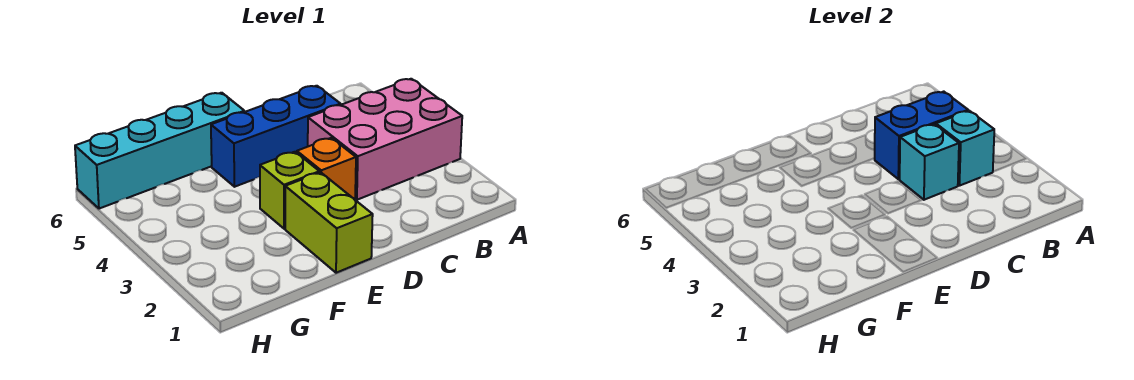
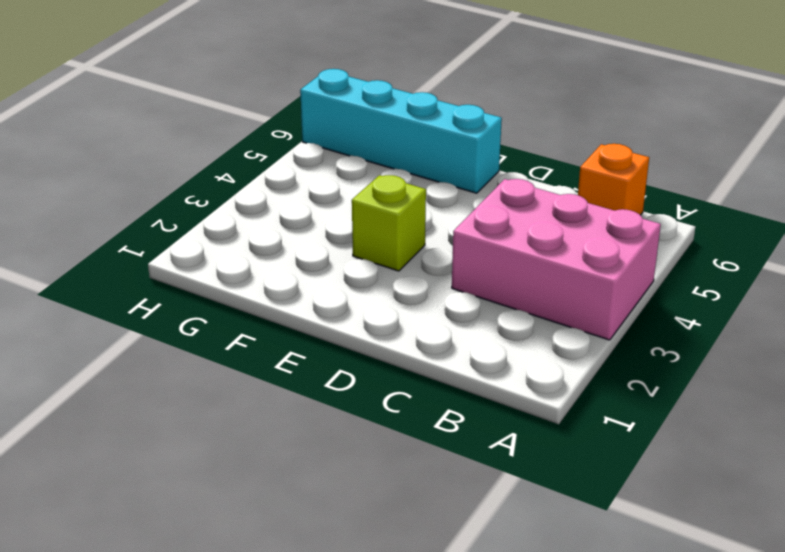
orange 1x1 brick [578,144,649,215] -> orange 1x1 brick moved to [297,138,356,200]
none -> blue 1x3 brick [211,86,341,187]
none -> lime 1x2 brick [285,172,373,273]

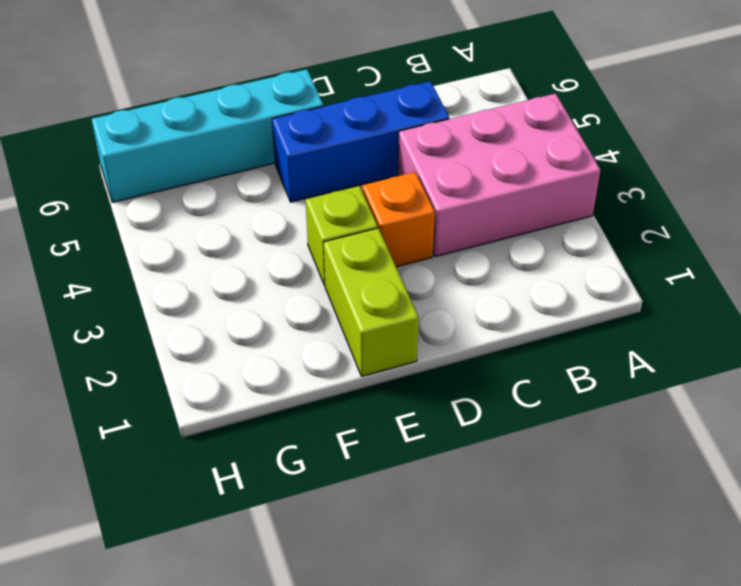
none -> cyan 1x1 brick [936,111,994,186]
none -> blue 1x2 brick [875,92,968,179]

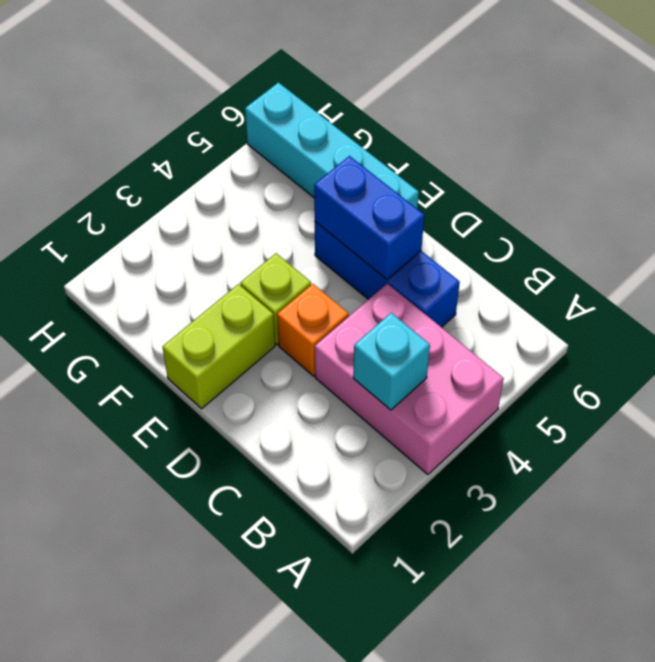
blue 1x2 brick [314,156,424,280] -> blue 1x2 brick moved to [875,92,968,179]
none -> cyan 1x1 brick [899,124,959,200]

